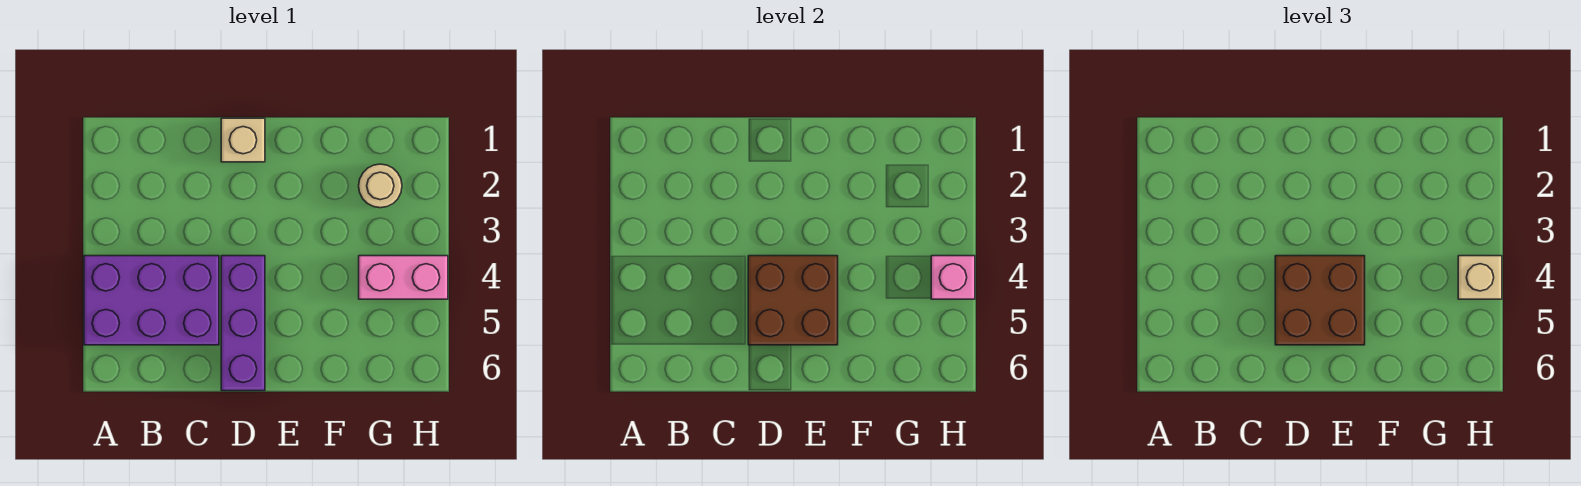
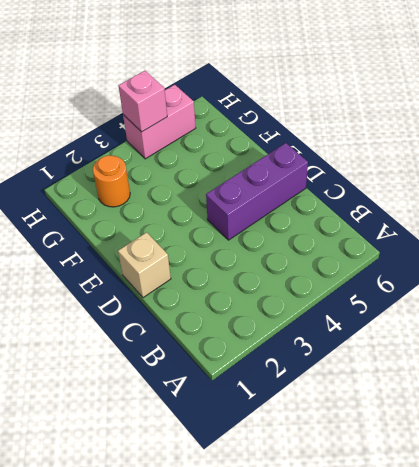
orange 1x1 round brick [93,156,130,207] -> tan 1x1 round brick [359,164,402,208]
pink 1x2 brick [123,85,196,159] -> pink 1x2 brick turned to [359,256,448,299]
none -> purple 2x3 brick [84,256,219,345]
none -> brown 2x2 brick [748,256,838,345]

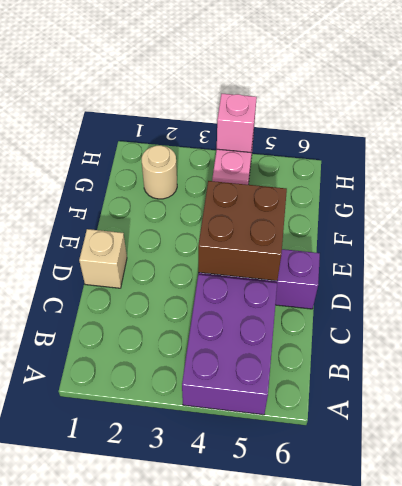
none -> brown 2x2 brick [1275,256,1365,345]
none -> tan 1x1 brick [1458,256,1502,299]

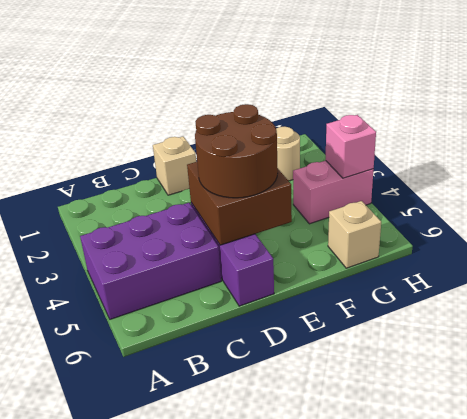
brown 2x2 round brick [195,104,278,198] -> brown 2x2 brick [1275,256,1365,345]
tan 1x1 brick [328,201,381,268] -> tan 1x1 brick moved to [1458,256,1502,299]

